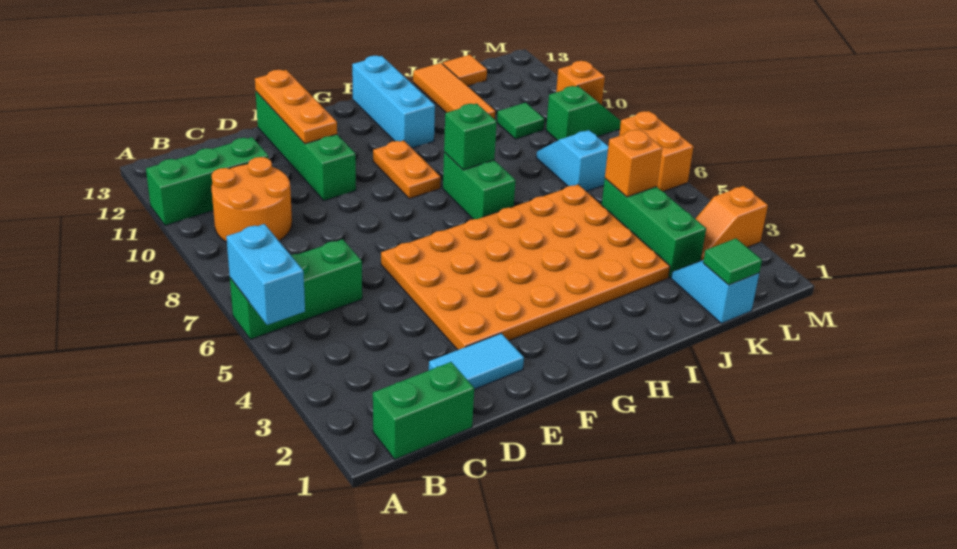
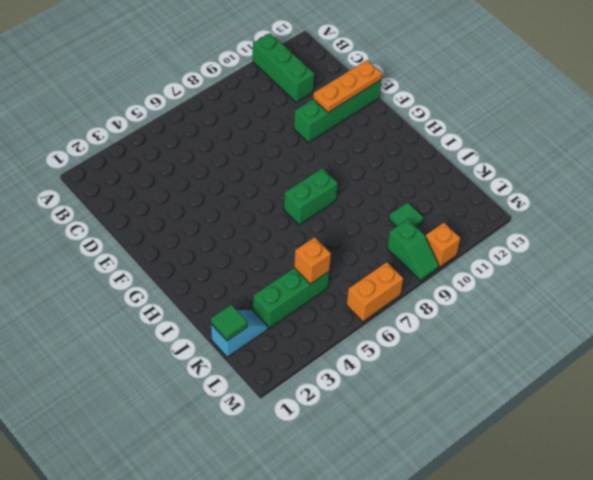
none -> green 1x3 brick [230,239,362,339]
none -> green 1x2 brick [373,362,474,459]
none -> orange 2x2 round brick [212,157,292,242]

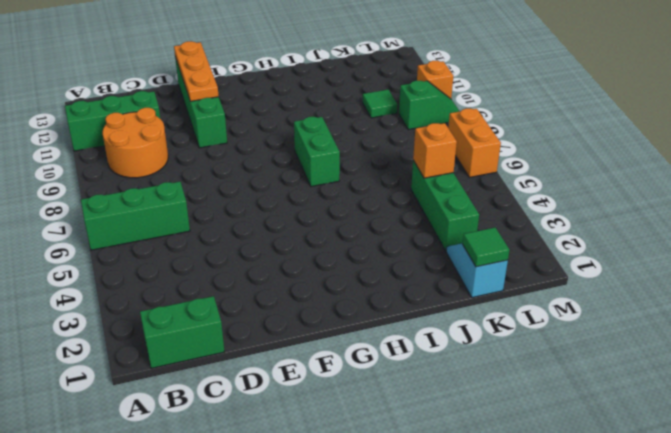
none -> cyan 1x2 tile [429,333,524,389]
none -> orange 4x6 plate [381,184,670,350]
none -> orange 1x2 plate [373,140,441,199]

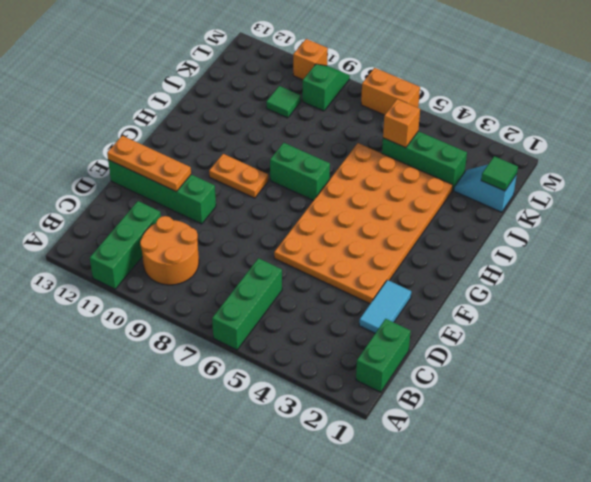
none -> cyan 1x3 brick [352,56,435,148]
none -> orange 1x3 tile [413,63,495,119]
none -> cyan 1x2 slope [536,130,608,192]

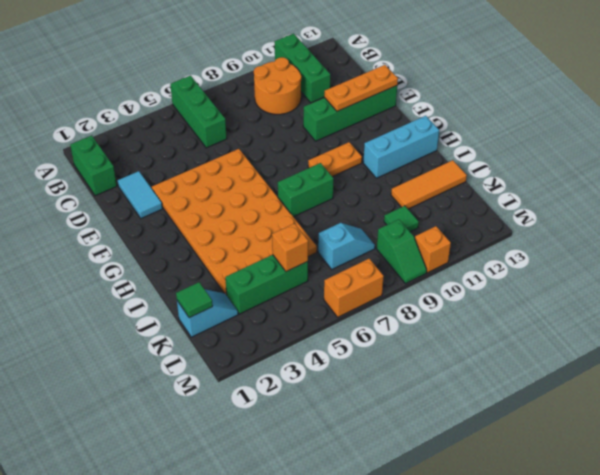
none -> orange 1x1 tile [443,55,487,86]
none -> orange 1x2 slope [696,186,768,260]
none -> cyan 1x2 brick [226,224,305,325]

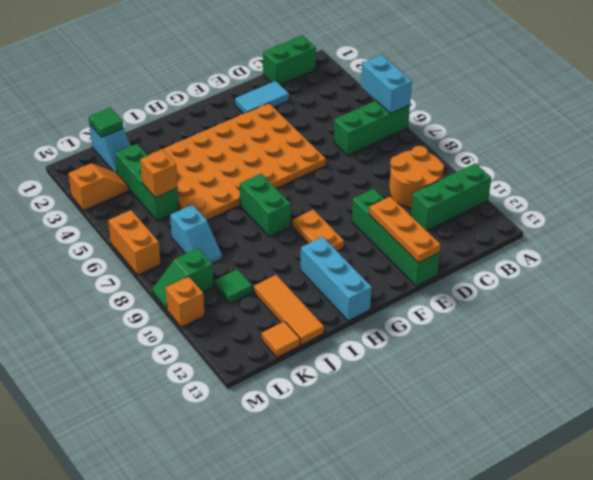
none -> green 1x1 brick [444,104,497,170]

